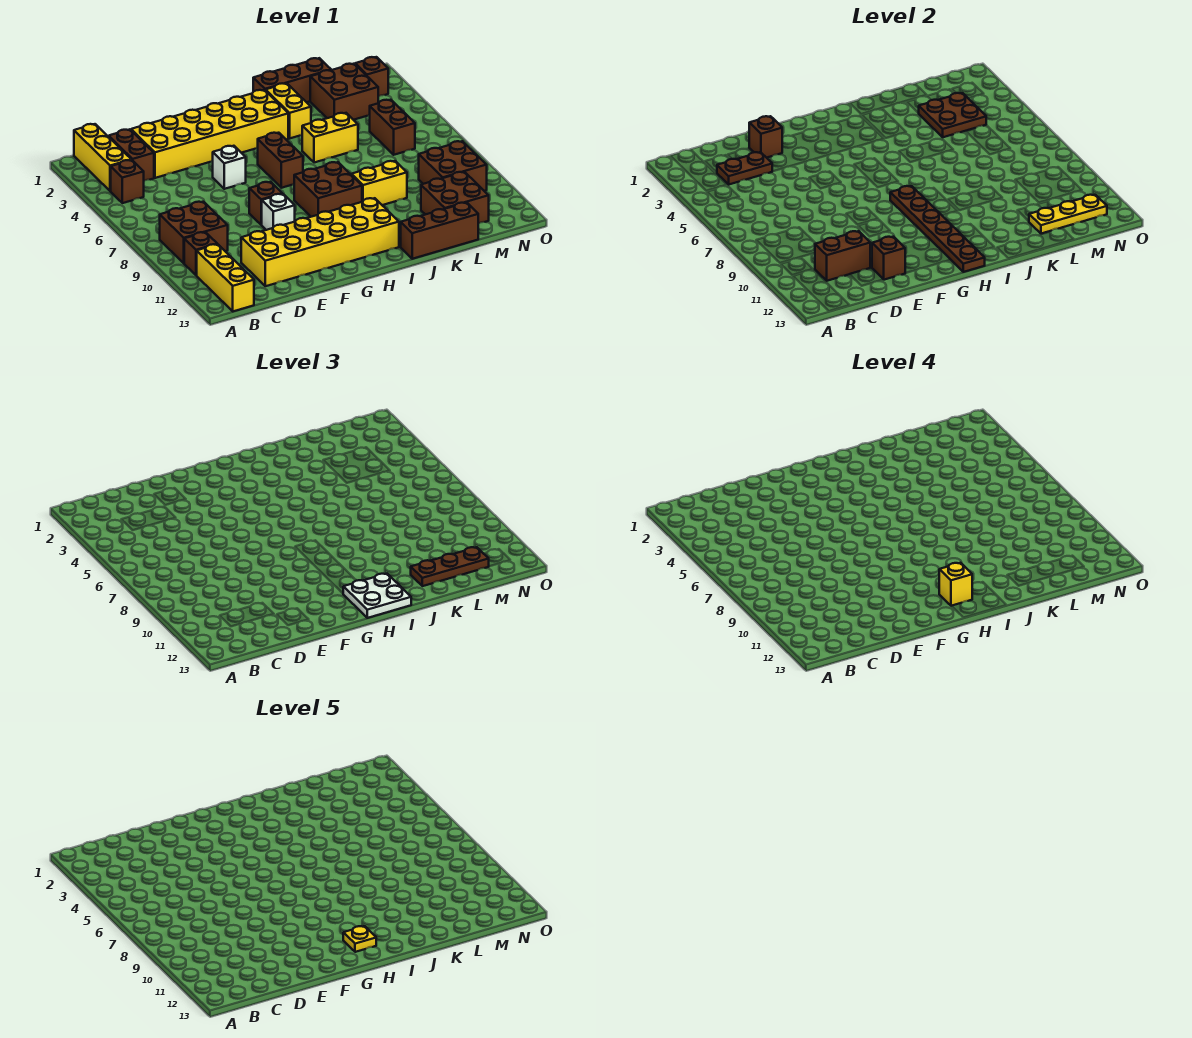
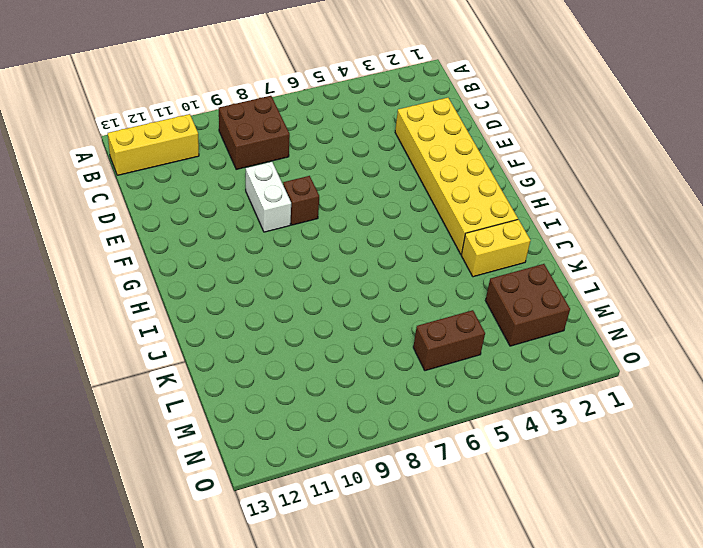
white 1x2 brick [245,162,291,232] -> white 1x1 brick [262,194,295,230]
none -> yellow 1x3 brick [74,124,131,191]
none -> brown 1x1 brick [111,160,144,203]
none -> brown 1x1 brick [184,232,217,275]
none -> brown 1x2 brick [109,129,154,181]

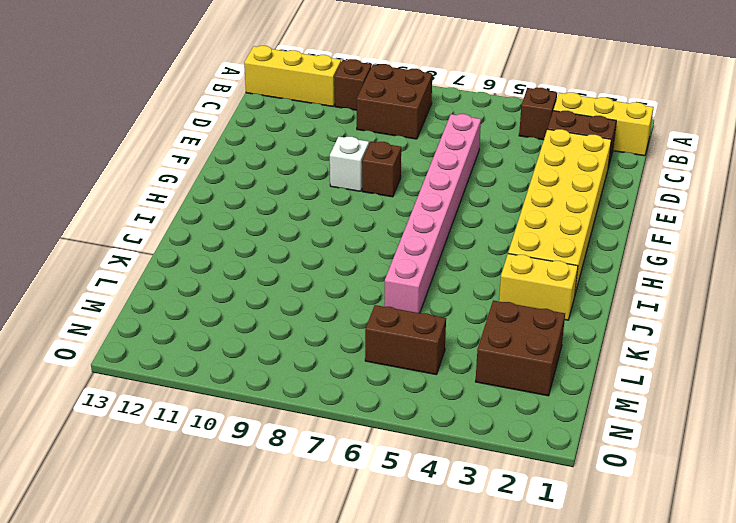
pink 1x8 brick [384,114,481,313] -> brown 1x2 brick [258,133,303,188]
none -> yellow 2x6 brick [241,198,399,286]
none -> white 1x1 brick [213,146,246,189]
none -> brown 2x2 brick [294,162,362,217]
none -> brown 1x3 brick [253,58,331,102]

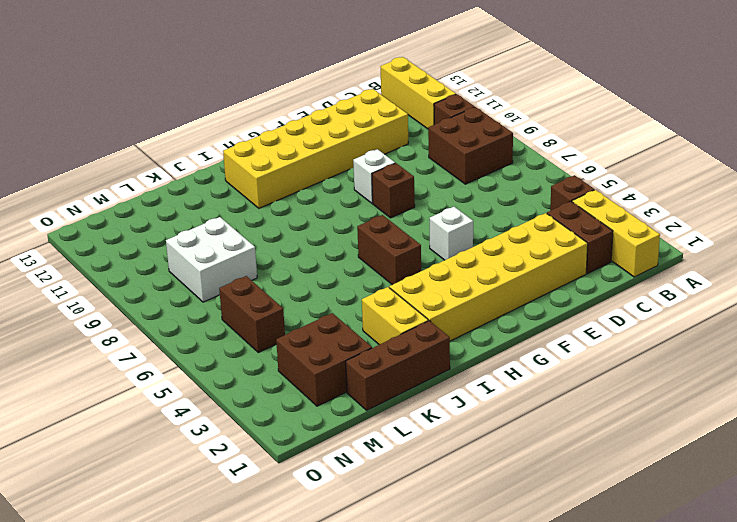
white 2x2 brick [166,217,257,302] -> brown 2x2 brick [419,141,487,191]
none -> brown 2x2 brick [294,162,362,217]
none -> yellow 1x2 brick [302,113,358,163]
none -> yellow 1x2 brick [351,161,407,205]
none -> brown 1x3 brick [401,203,478,259]

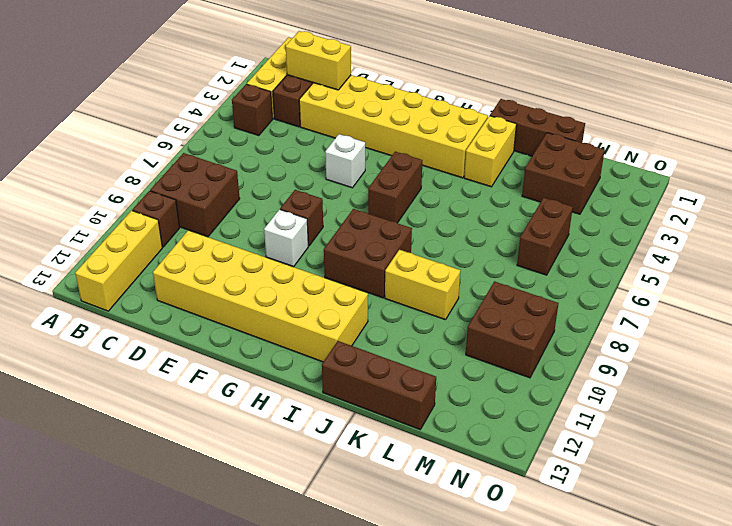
yellow 1x2 brick [286,31,351,90] -> yellow 1x2 brick moved to [302,113,358,163]
none -> brown 2x2 brick [421,172,489,224]
none -> brown 1x1 brick [355,57,388,97]
none -> brown 1x2 plate [717,152,772,184]
none -> brown 1x2 brick [815,231,870,281]

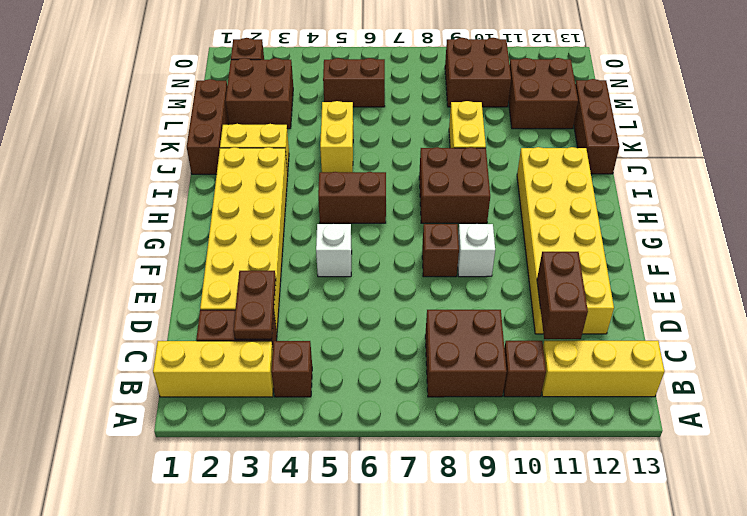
none -> brown 1x1 brick [749,116,782,158]
none -> brown 1x1 brick [872,237,905,280]
none -> brown 1x6 plate [890,186,985,272]
none -> brown 2x2 plate [919,93,986,137]

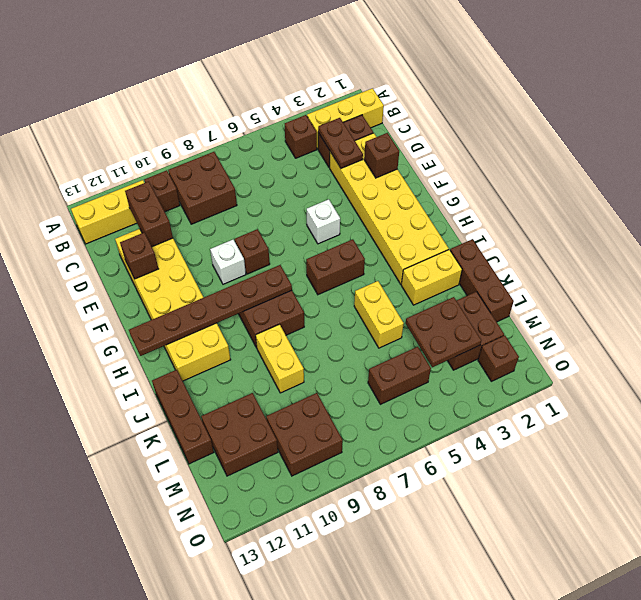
none -> yellow 1x3 plate [1029,195,1107,234]
none -> white 2x2 plate [343,574,411,618]
none -> brown 1x3 plate [411,547,489,586]
none -> yellow 1x1 brick [939,563,972,606]

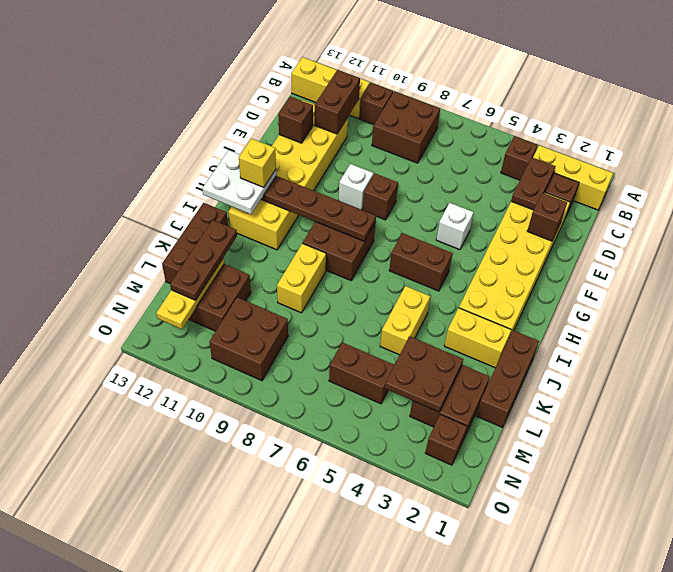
none -> yellow 1x1 plate [343,926,376,952]

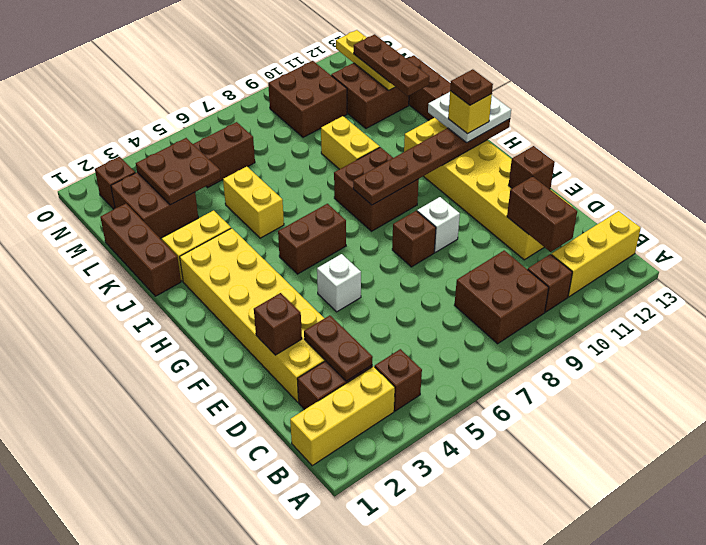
brown 1x1 plate [450,69,493,105] -> yellow 1x1 plate [343,926,376,952]

